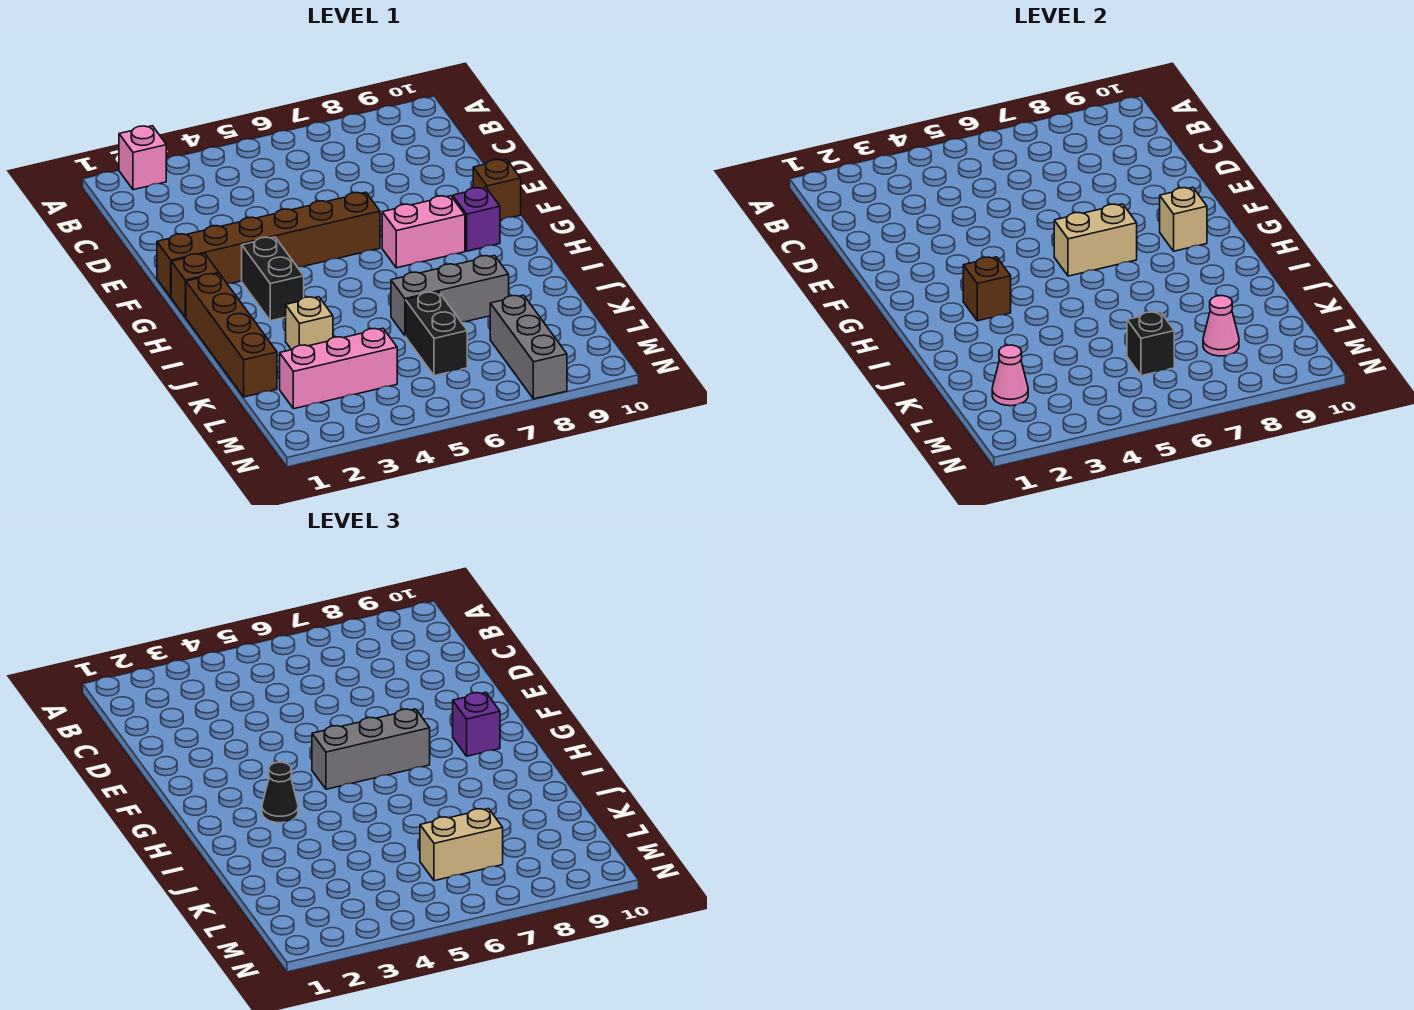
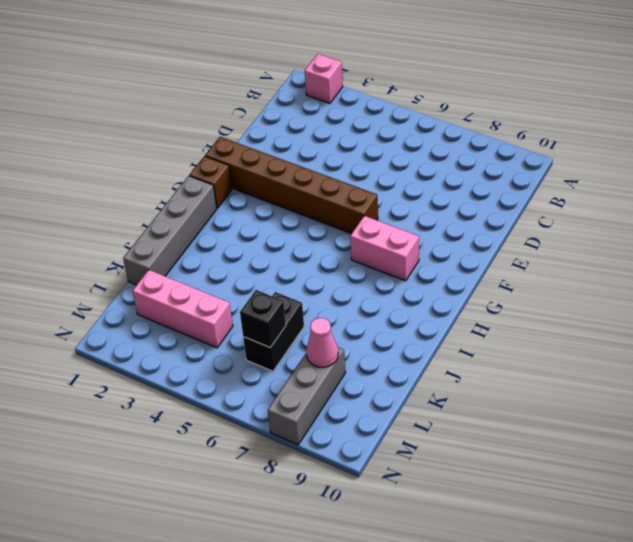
grey 1x4 brick [123,176,217,285] -> brown 1x4 brick [186,273,277,397]
none -> brown 1x1 brick [473,159,521,220]
none -> black 1x2 brick [242,237,304,321]
none -> purple 1x1 brick [452,187,500,251]

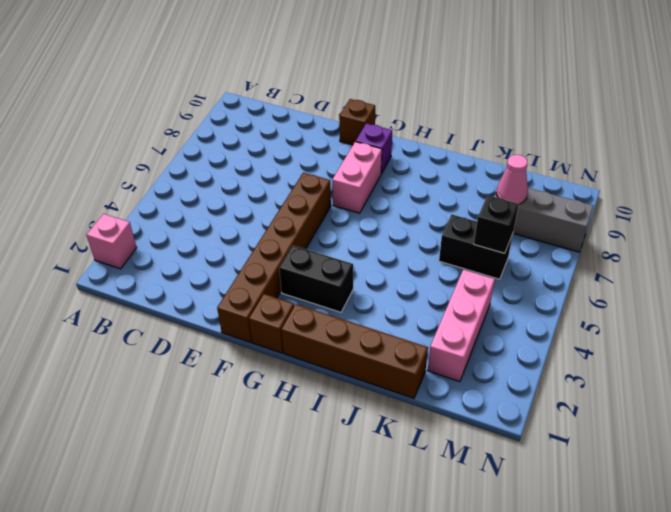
none -> tan 1x1 brick [286,297,333,350]
none -> grey 1x3 brick [391,255,509,336]
none -> tan 1x2 brick [1054,204,1137,276]

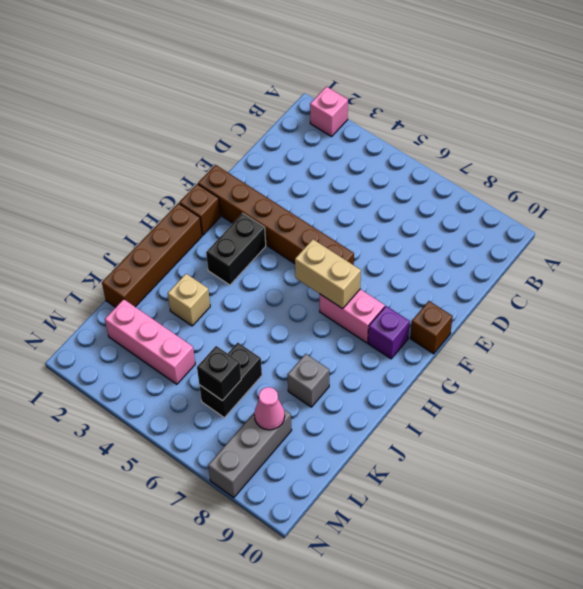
grey 1x1 brick [288,354,329,407] -> grey 1x3 brick [391,255,509,336]
none -> tan 1x1 brick [1160,187,1207,251]
none -> brown 1x1 brick [963,257,1011,321]
none -> pink 1x1 cone [992,345,1028,406]

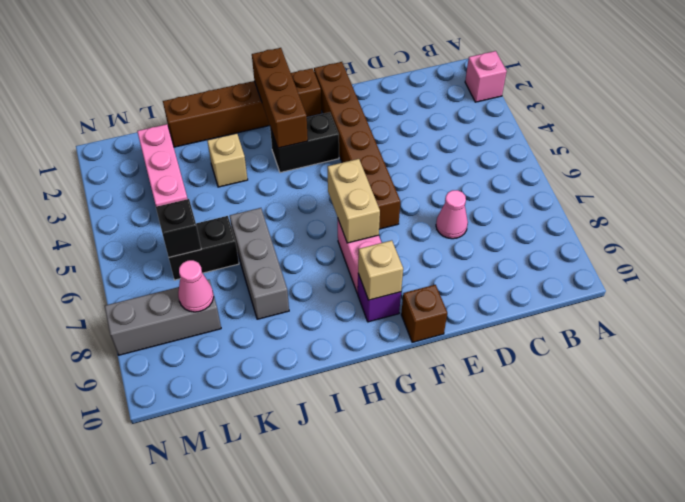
pink 1x1 cone [436,190,468,239] -> pink 1x1 cone moved to [992,345,1028,406]
brown 1x3 brick [252,48,308,148] -> brown 1x1 brick [963,257,1011,321]
none -> grey 1x3 brick [312,709,430,789]
none -> purple 1x1 brick [453,692,500,756]
none -> black 1x1 cone [262,762,298,823]

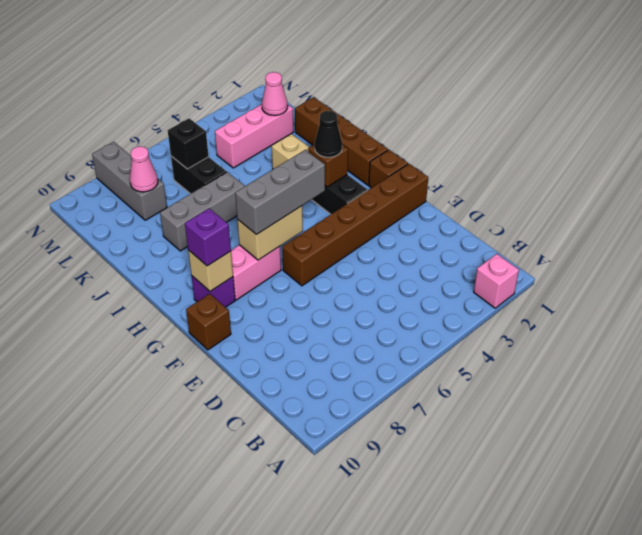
none -> tan 1x2 brick [420,809,503,881]

